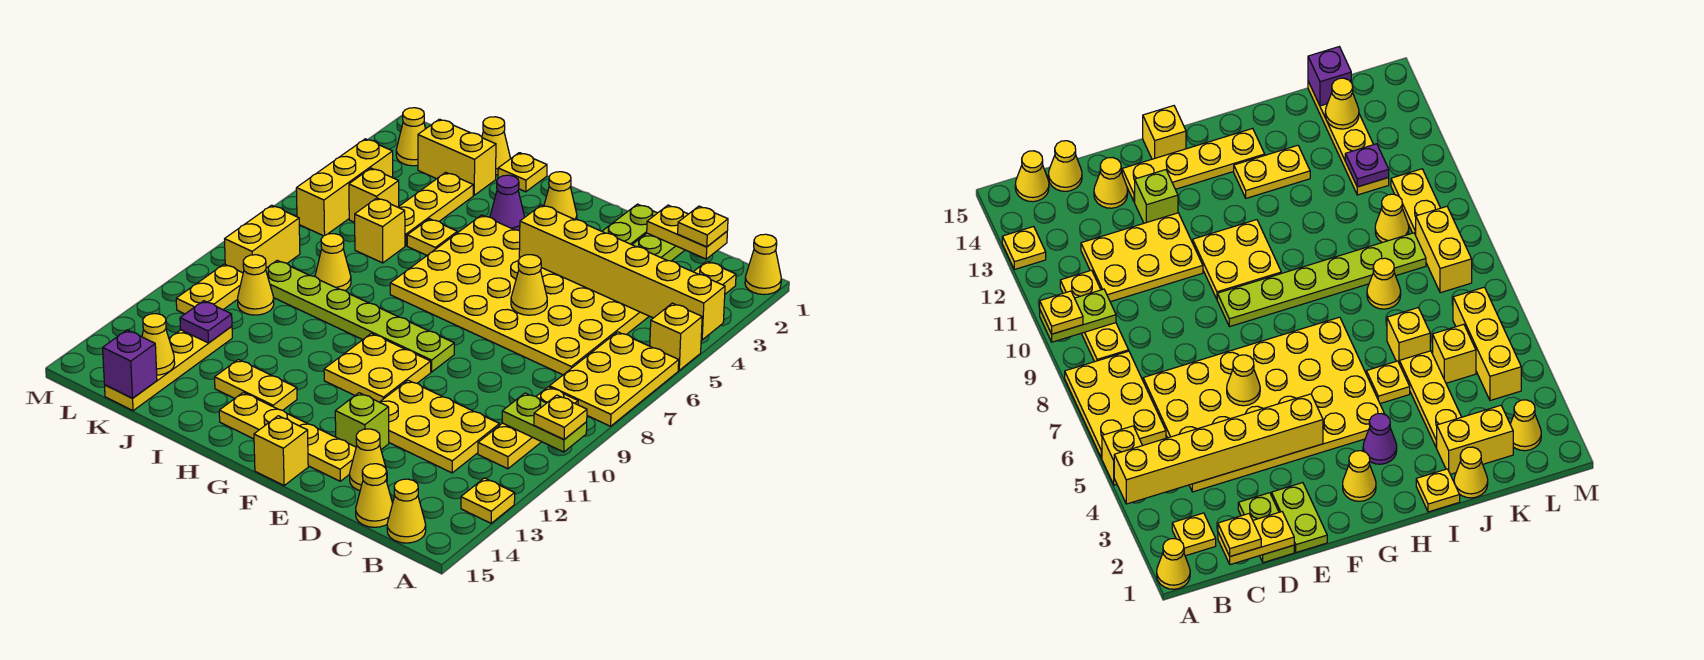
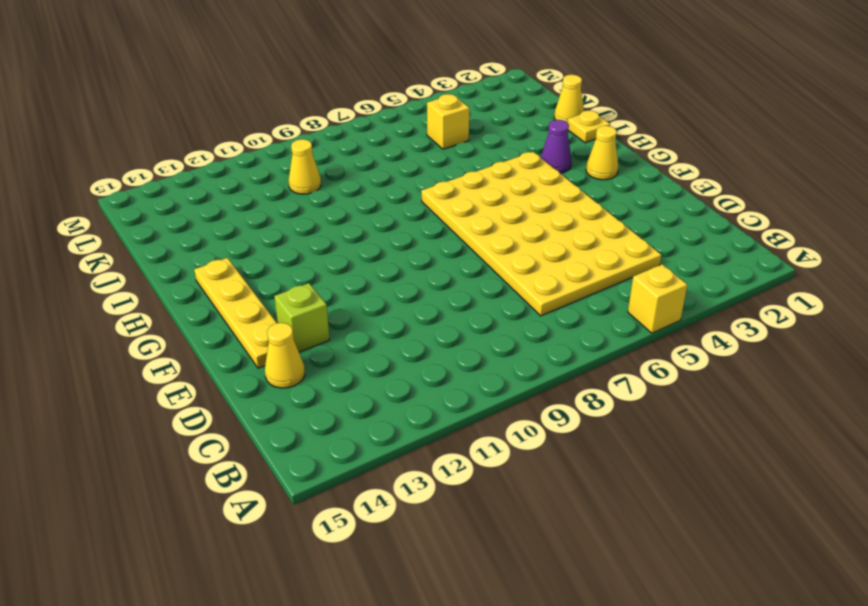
none -> yellow 1x1 cone [745,234,781,295]
none -> yellow 2x3 plate [549,332,679,426]
none -> yellow 1x1 plate [461,478,515,523]
none -> yellow 1x1 plate [694,261,736,294]

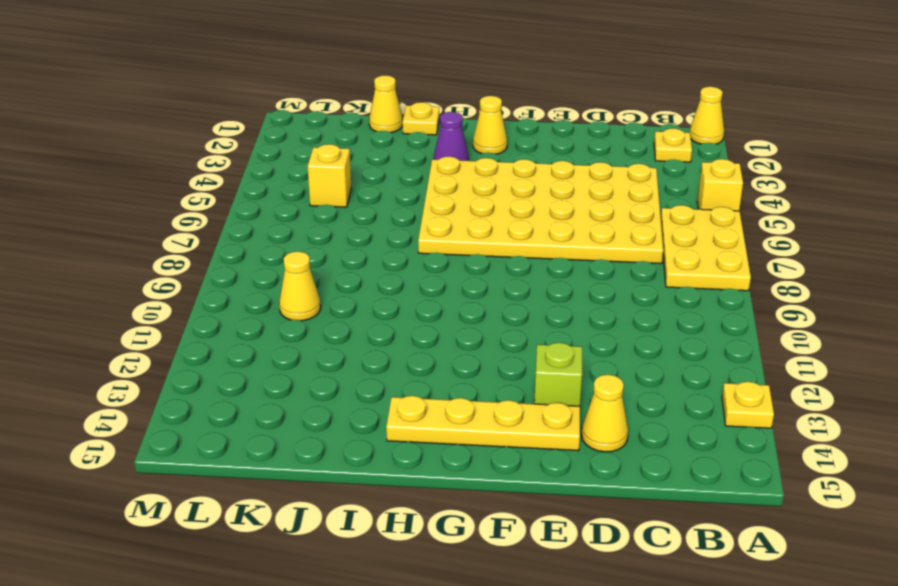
none -> yellow 1x3 plate [478,387,578,469]
none -> yellow 1x1 cone [387,479,426,543]
none -> yellow 2x3 plate [380,380,499,473]
none -> yellow 1x1 cone [356,464,393,527]

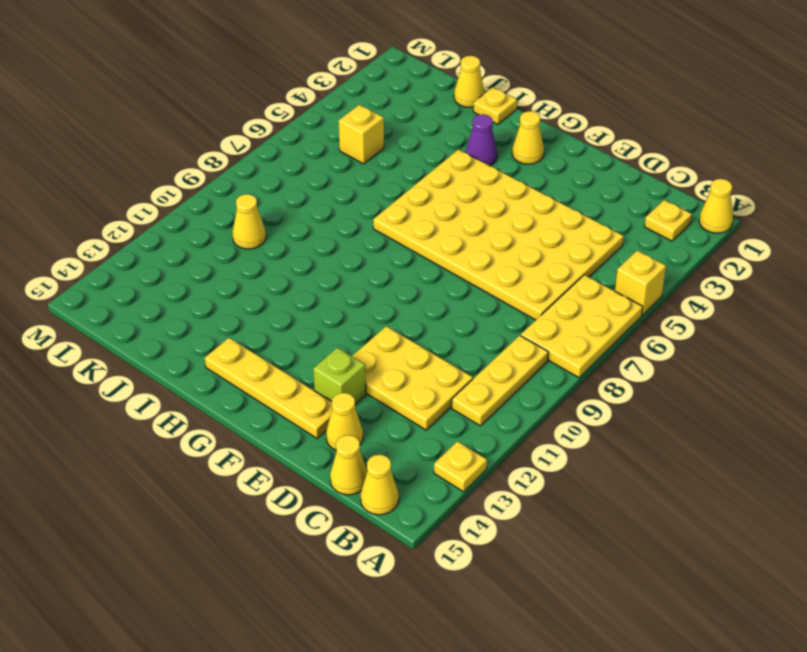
none -> lime 1x2 plate [632,233,685,261]
none -> lime 1x2 plate [602,204,657,245]
none -> lime 1x6 plate [266,260,454,372]
none -> yellow 2x2 plate [324,333,431,402]

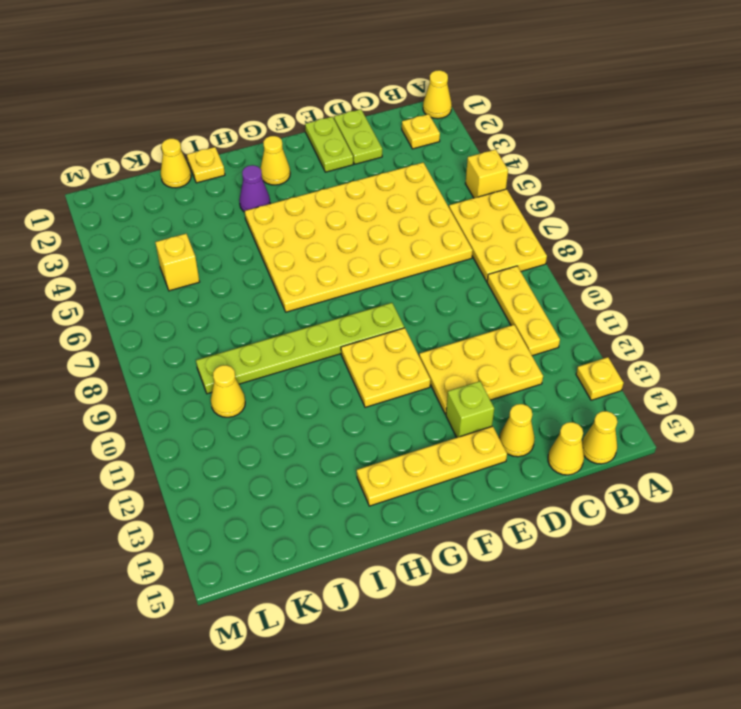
none -> yellow 1x1 brick [254,416,308,485]
none -> yellow 1x2 plate [215,359,297,410]
none -> yellow 1x1 plate [407,219,457,255]
none -> yellow 1x2 brick [418,119,496,195]

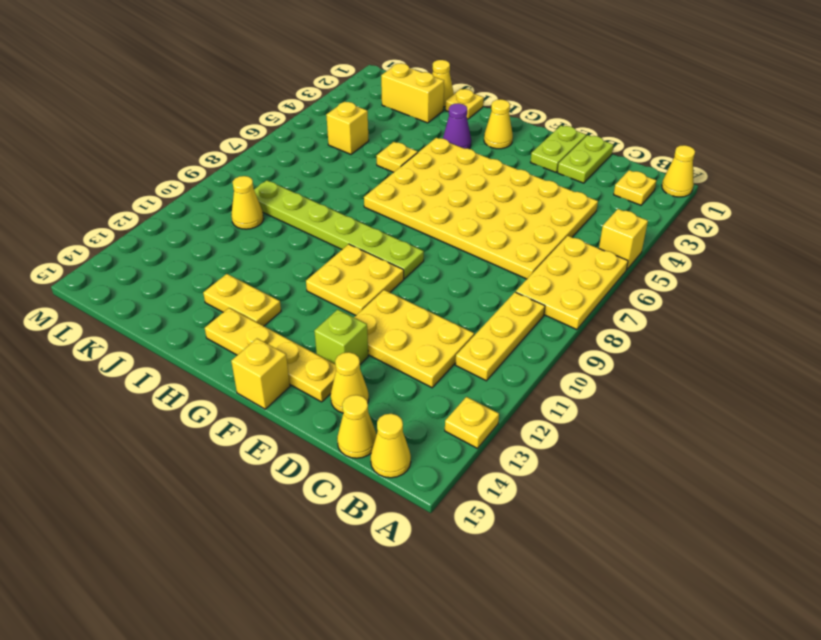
none -> yellow 1x3 plate [398,172,473,246]
none -> yellow 1x1 brick [355,198,405,263]
none -> yellow 1x1 cone [315,234,351,291]
none -> yellow 1x4 plate [105,326,232,411]

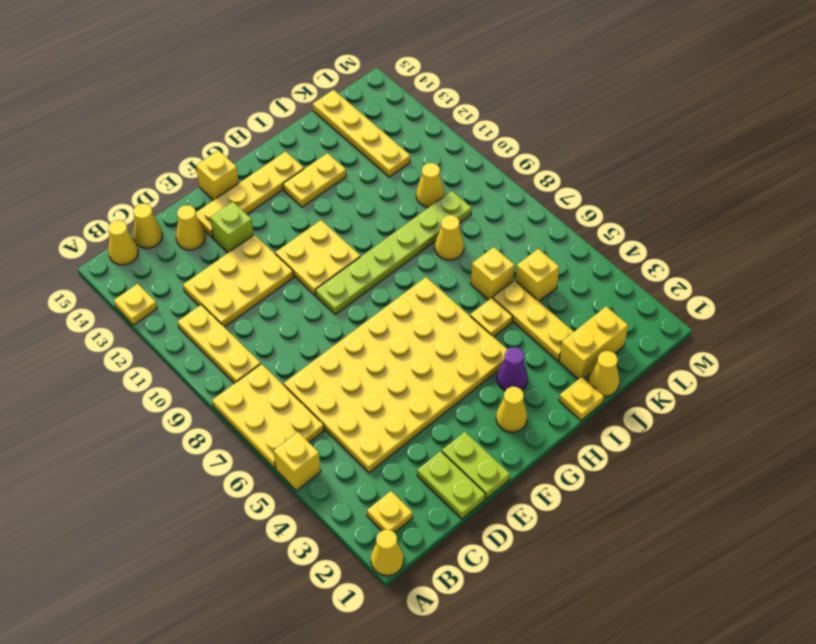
none -> yellow 1x1 cone [396,108,426,166]
none -> yellow 1x3 brick [296,139,393,236]
none -> yellow 1x2 brick [225,205,300,273]
none -> yellow 1x2 plate [176,264,243,314]

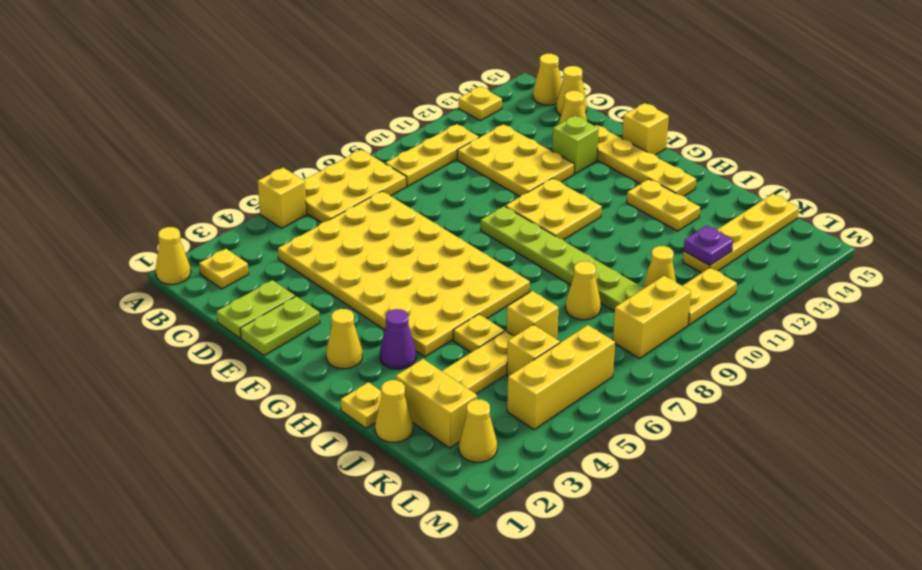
none -> yellow 1x6 brick [519,205,725,340]
none -> lime 1x2 plate [502,393,587,452]
none -> yellow 1x2 plate [647,205,727,259]
none -> yellow 1x1 cone [511,255,547,315]

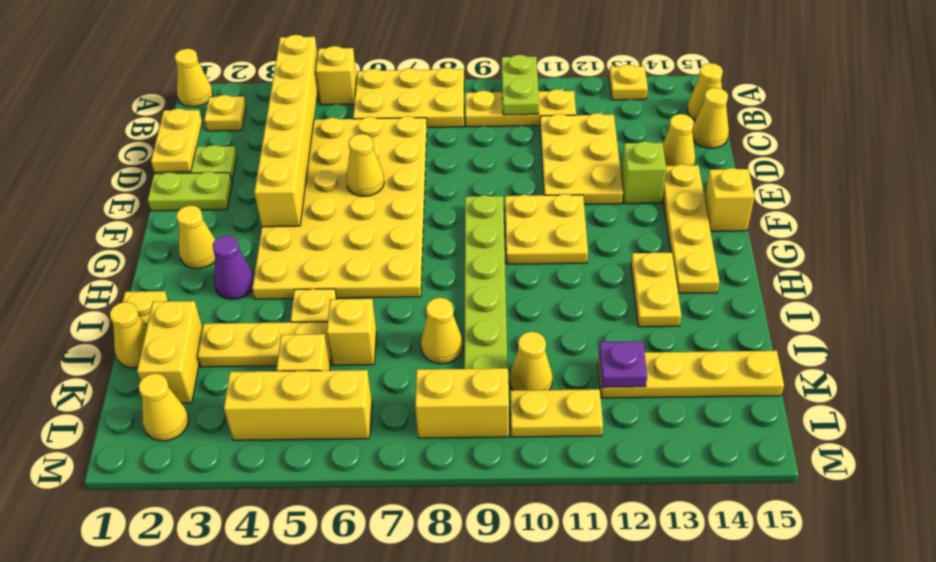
none -> yellow 1x1 cone [142,314,175,375]
none -> purple 1x1 brick [103,330,157,398]
none -> yellow 1x1 plate [534,395,587,440]
none -> yellow 1x1 plate [678,206,728,247]

